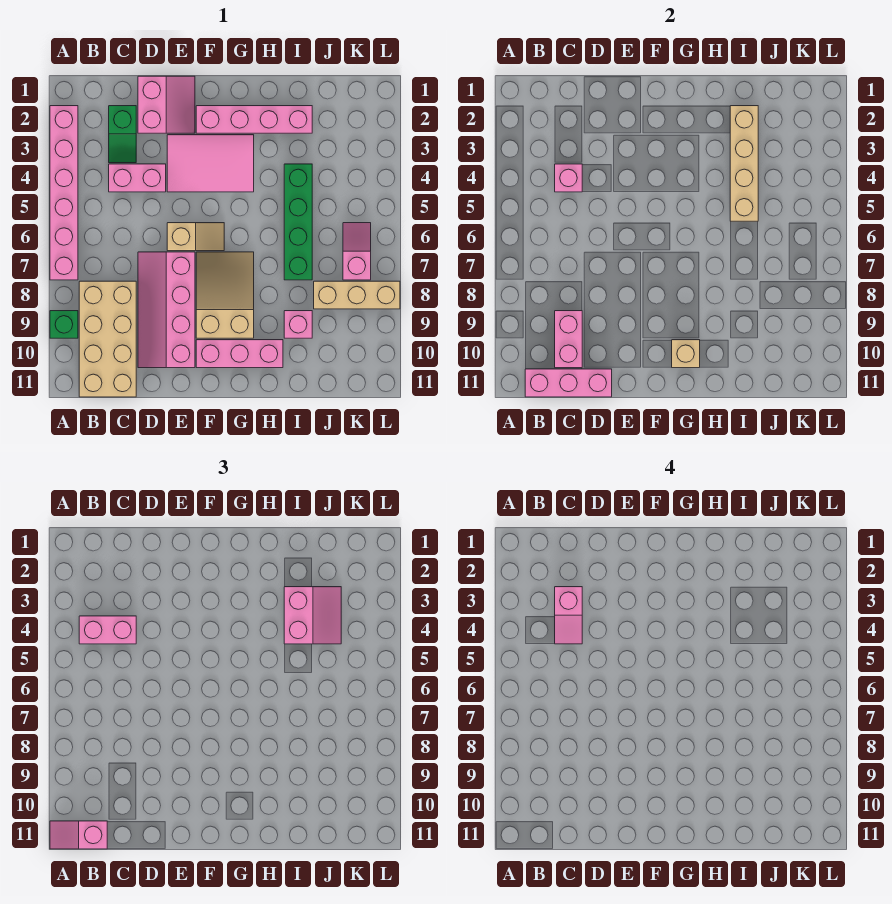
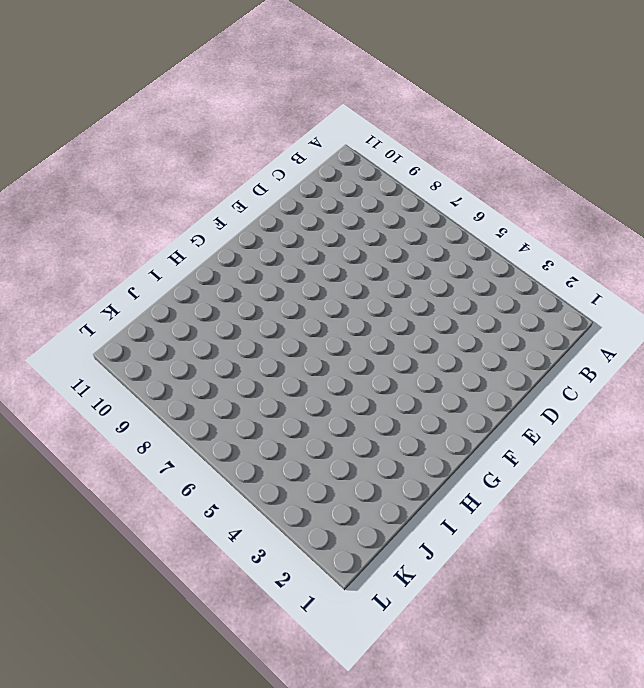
none -> pink 1x6 brick [50,106,78,280]
none -> green 1x1 brick [50,311,78,338]
none -> tan 2x4 brick [79,281,136,397]

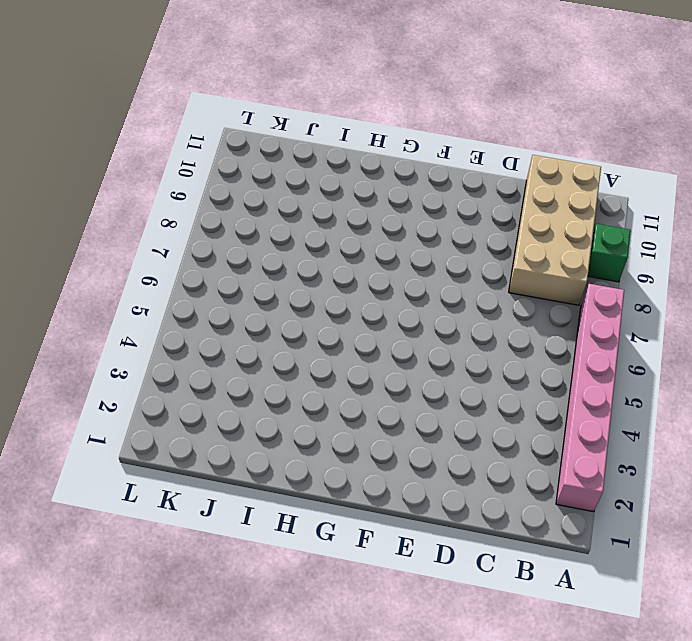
none -> green 1x2 slope [109,106,136,163]
none -> pink 1x2 brick [109,164,166,192]
none -> pink 2x2 slope [138,76,195,133]

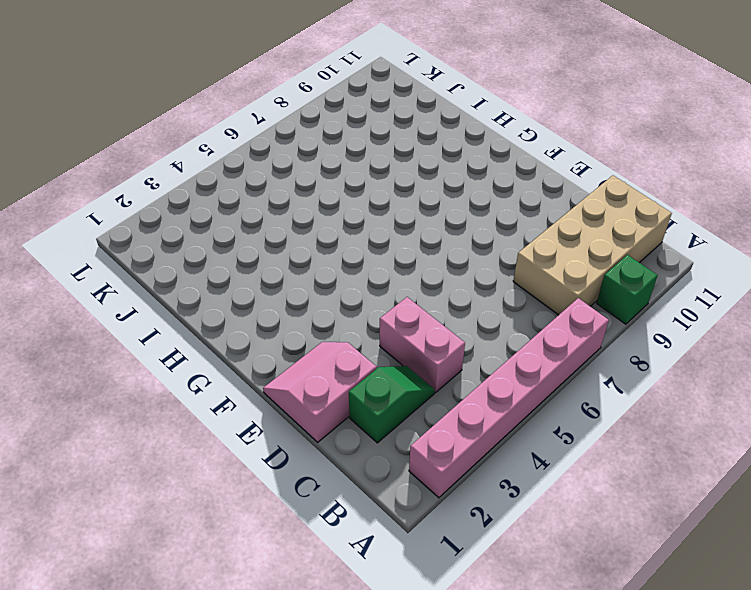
none -> pink 2x4 slope [138,252,195,368]
none -> pink 2x3 tile [167,135,254,192]
none -> tan 1x2 slope [167,223,224,251]

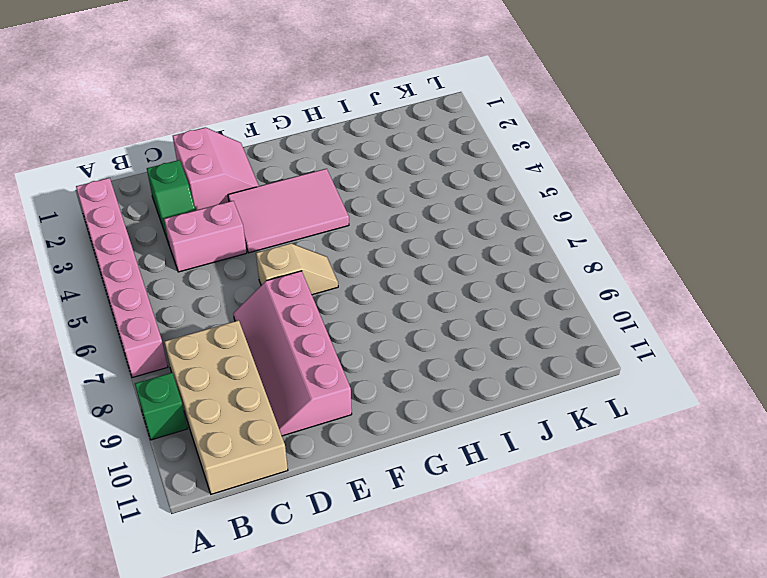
none -> pink 1x4 brick [196,106,312,133]
none -> tan 2x3 slope [196,252,254,338]
none -> pink 1x3 brick [196,340,283,368]

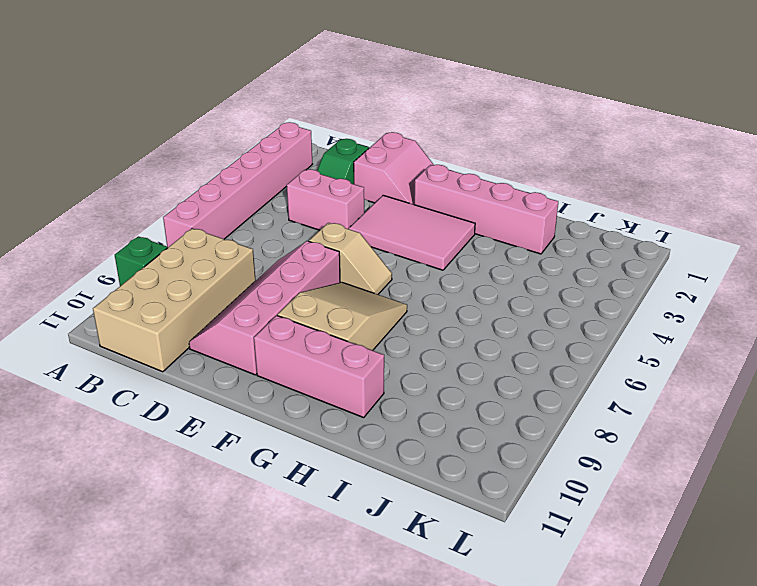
none -> green 1x4 brick [284,164,312,280]
none -> pink 1x1 brick [284,311,312,338]
none -> tan 1x3 brick [314,281,400,309]

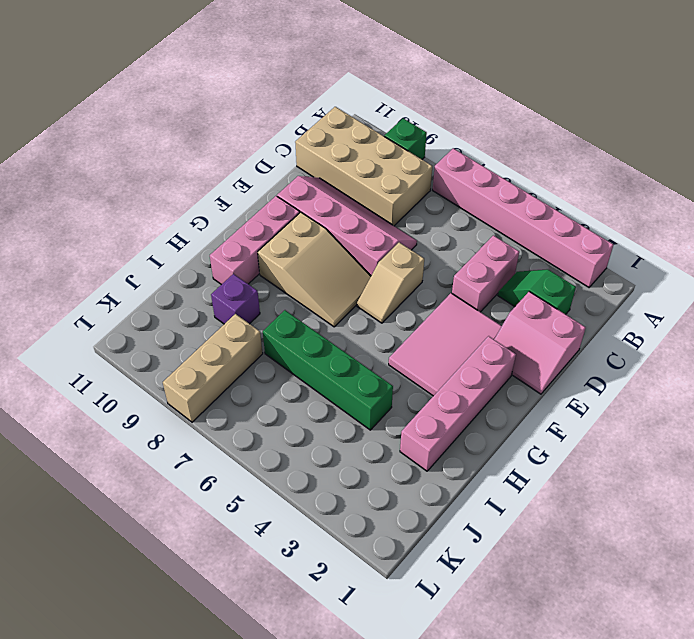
purple 1x1 brick [211,274,260,324] -> pink 1x1 brick [284,311,312,338]
none -> pink 1x2 slope [343,223,371,280]
none -> pink 1x3 brick [525,369,612,397]
none -> pink 1x1 brick [555,164,582,192]

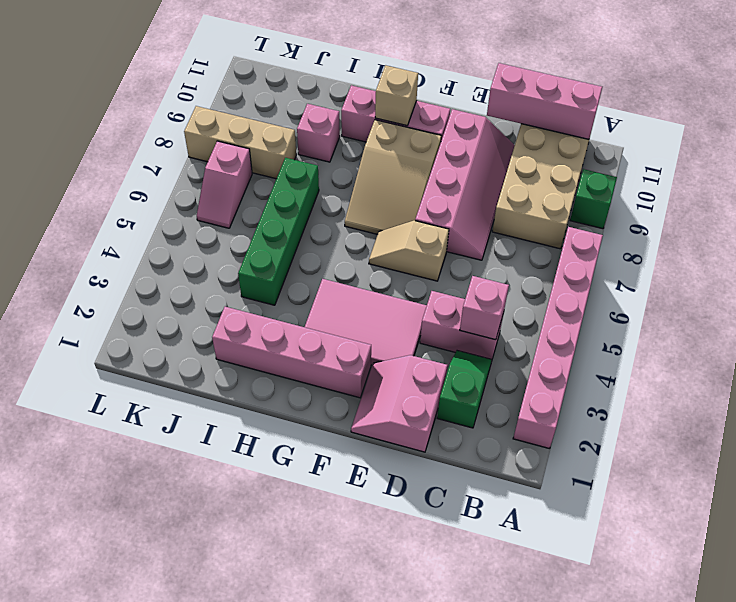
none -> pink 1x2 brick [555,311,582,368]
none -> tan 1x4 brick [730,106,758,221]
none -> pink 1x2 slope [50,821,107,849]

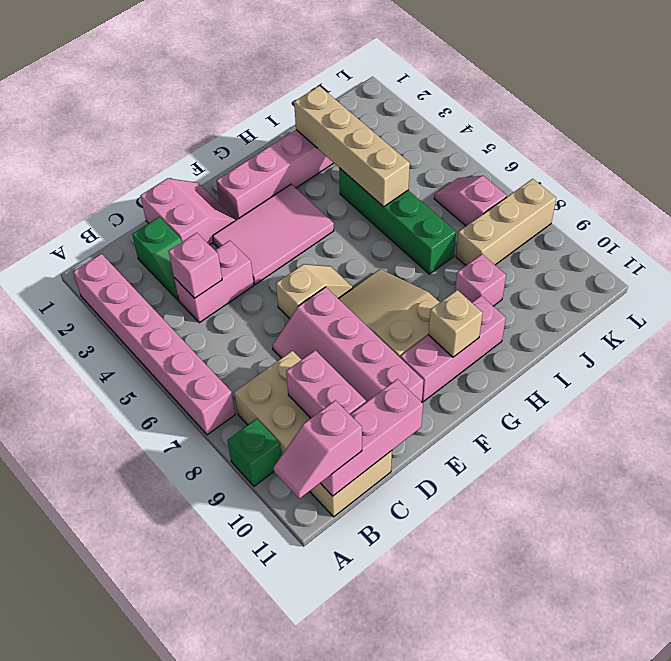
none -> pink 1x2 brick [79,616,136,644]
none -> pink 2x2 slope [284,587,341,644]
none -> pink 1x2 slope [555,587,582,644]

